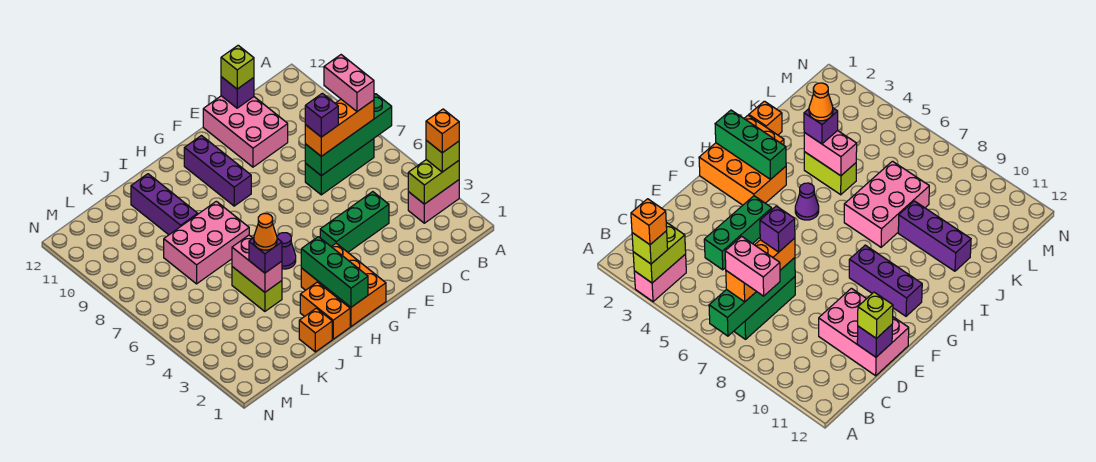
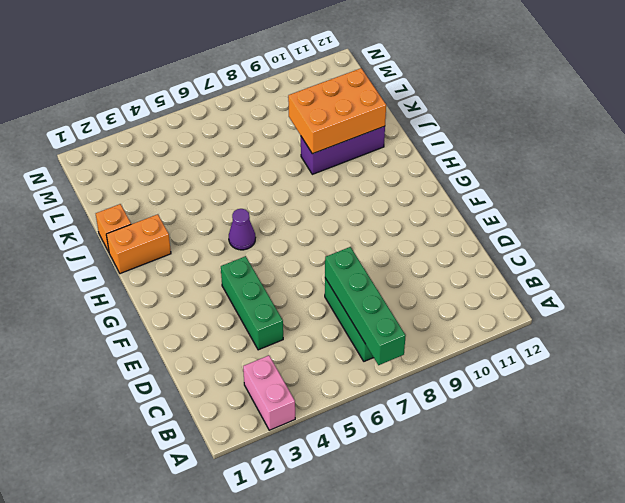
orange 2x3 brick [288,68,386,154] -> orange 2x3 brick moved to [301,243,386,326]
none -> pink 2x3 brick [203,96,288,167]
none -> purple 1x3 brick [184,136,251,206]
none -> pink 2x3 brick [164,201,249,284]

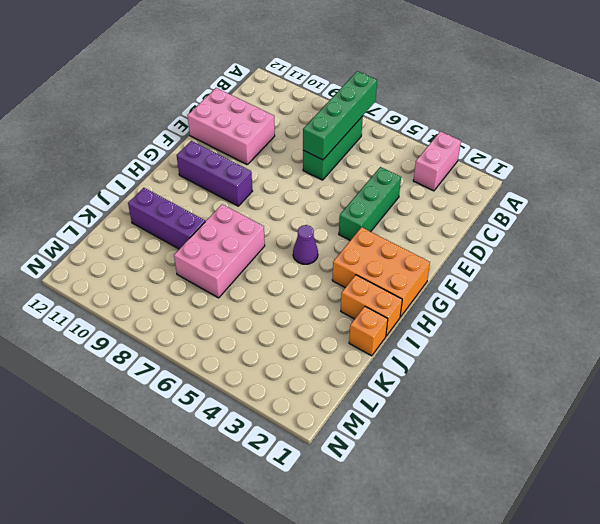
none -> lime 1x2 brick [232,267,282,311]
none -> lime 1x2 brick [408,160,459,204]
none -> purple 1x1 brick [221,77,254,108]

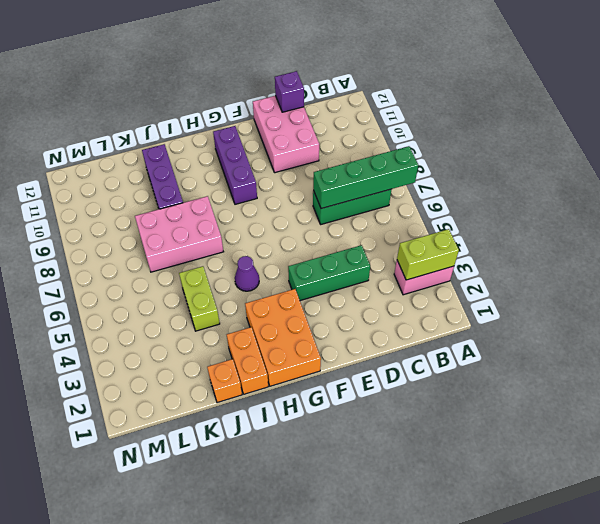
none -> green 1x3 brick [301,237,368,307]
none -> pink 1x2 brick [232,235,282,292]
none -> lime 1x1 brick [426,140,459,172]

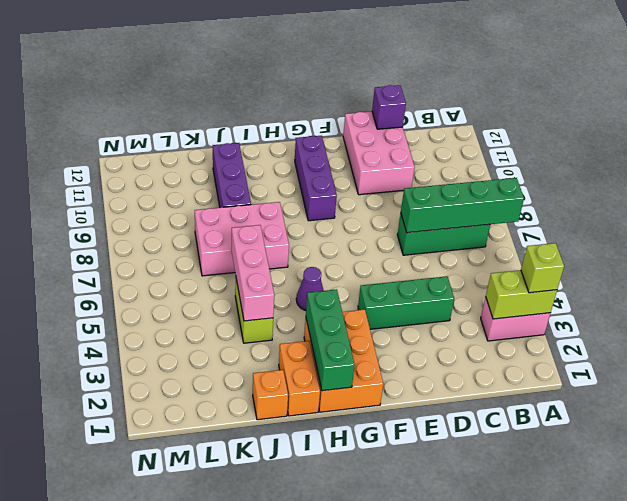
pink 1x3 brick [232,225,274,321] -> pink 1x2 brick [232,235,282,292]
none -> orange 1x3 brick [305,99,374,156]
none -> lime 1x1 brick [221,45,254,89]
none -> purple 1x1 brick [249,238,282,273]

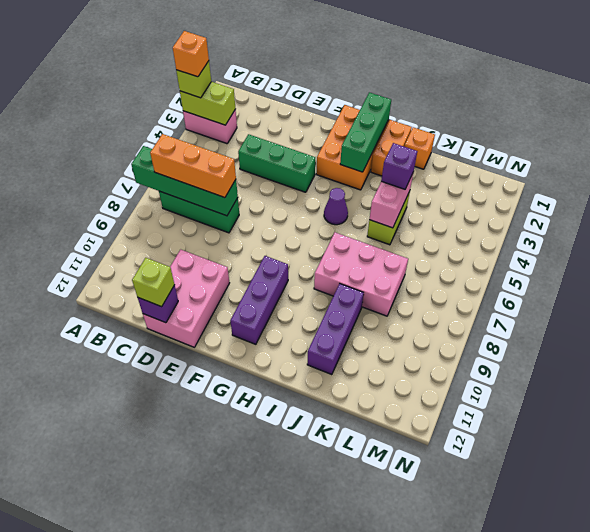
none -> pink 1x2 brick [324,55,374,112]
none -> purple 1x1 brick [305,93,338,137]
none -> orange 1x1 cone [254,214,277,250]

